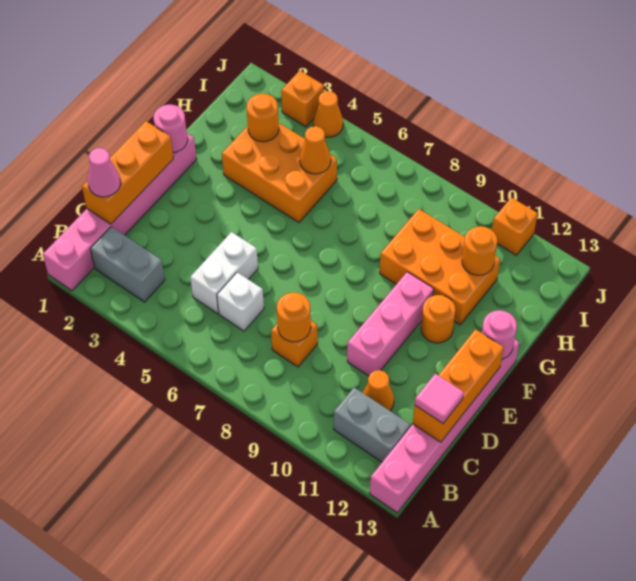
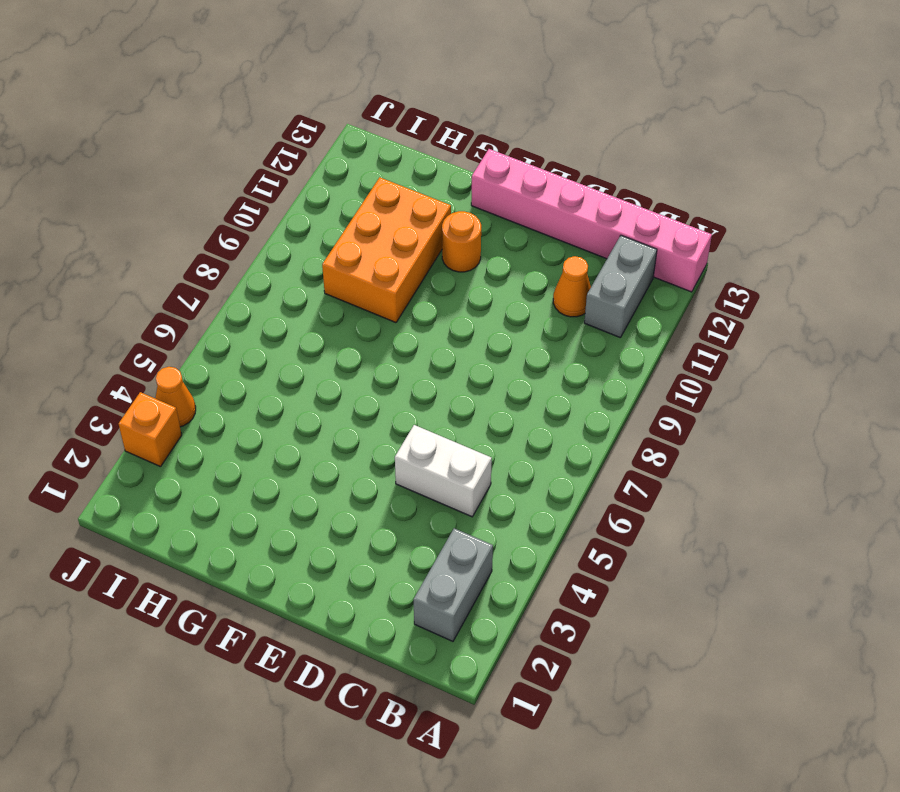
none -> pink 1x6 brick [43,133,197,291]
none -> white 1x1 brick [217,272,264,331]
none -> orange 1x1 brick [271,321,318,367]

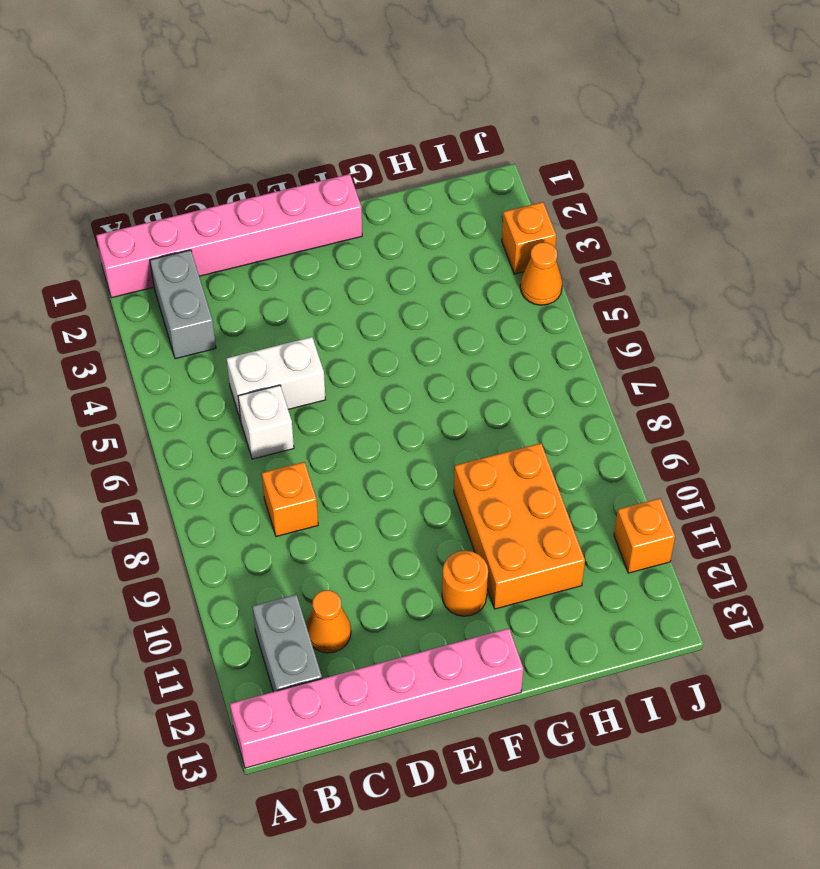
none -> pink 1x3 brick [347,272,434,376]
none -> orange 2x3 brick [222,123,337,222]
none -> orange 1x3 brick [82,121,173,224]

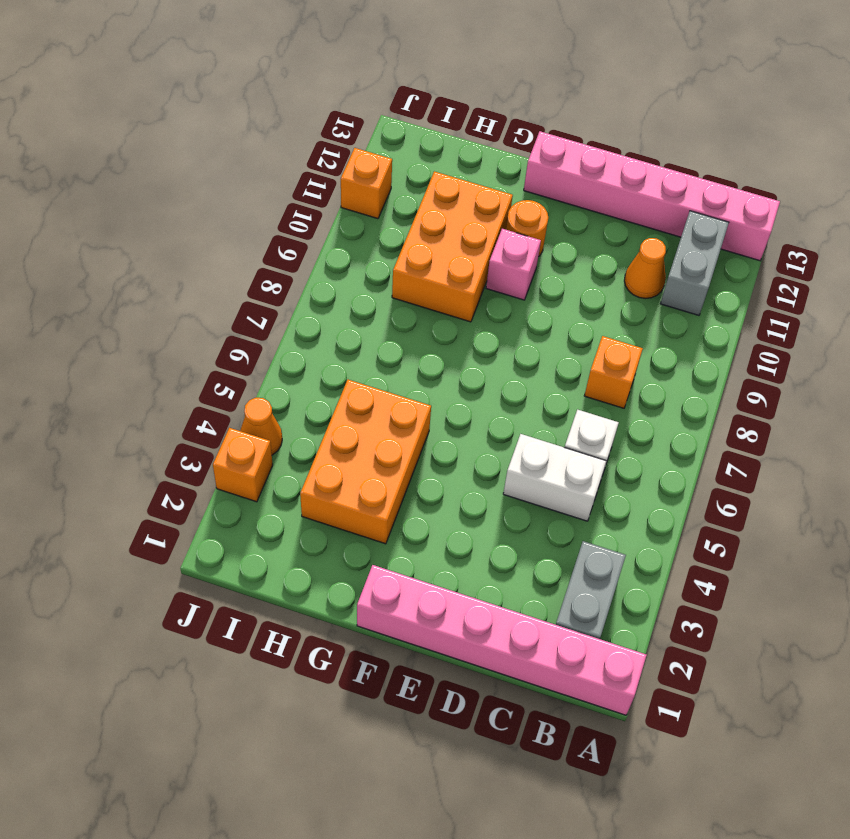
pink 1x1 brick [486,229,541,300] -> pink 1x3 brick [347,272,434,376]
none -> orange 1x3 brick [82,121,173,224]
none -> orange 1x1 round brick [277,292,311,342]
none -> orange 1x3 brick [413,329,504,442]

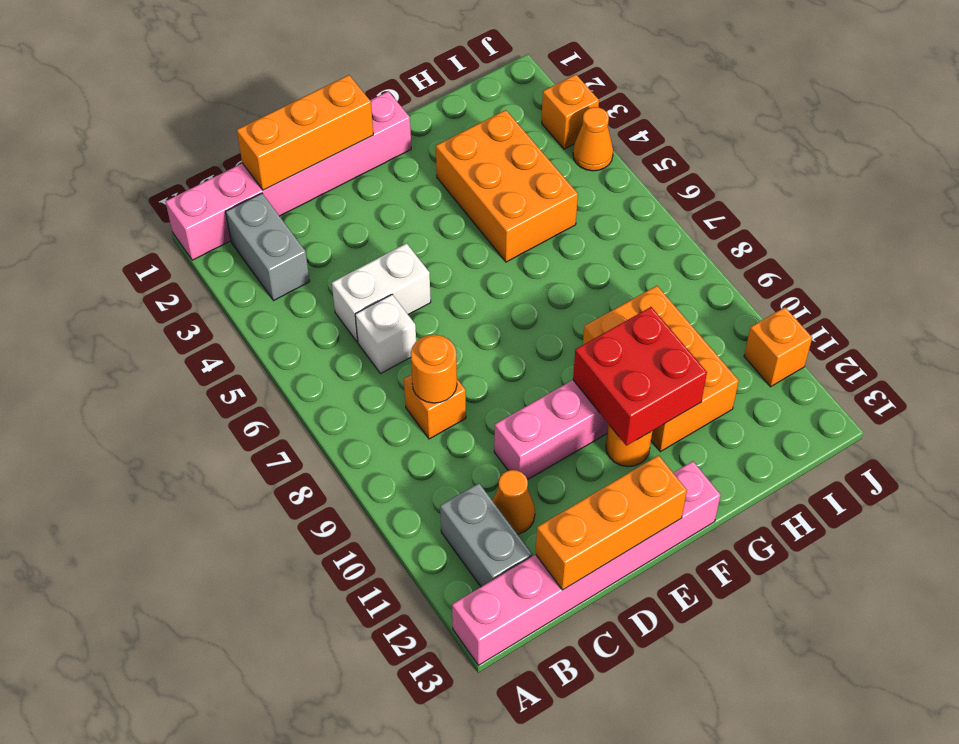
red 2x2 brick [573,307,707,446] -> none
none -> pink 1x1 round brick [153,104,188,152]
none -> pink 1x1 round brick [482,310,517,359]
none -> orange 1x1 round brick [246,94,279,142]

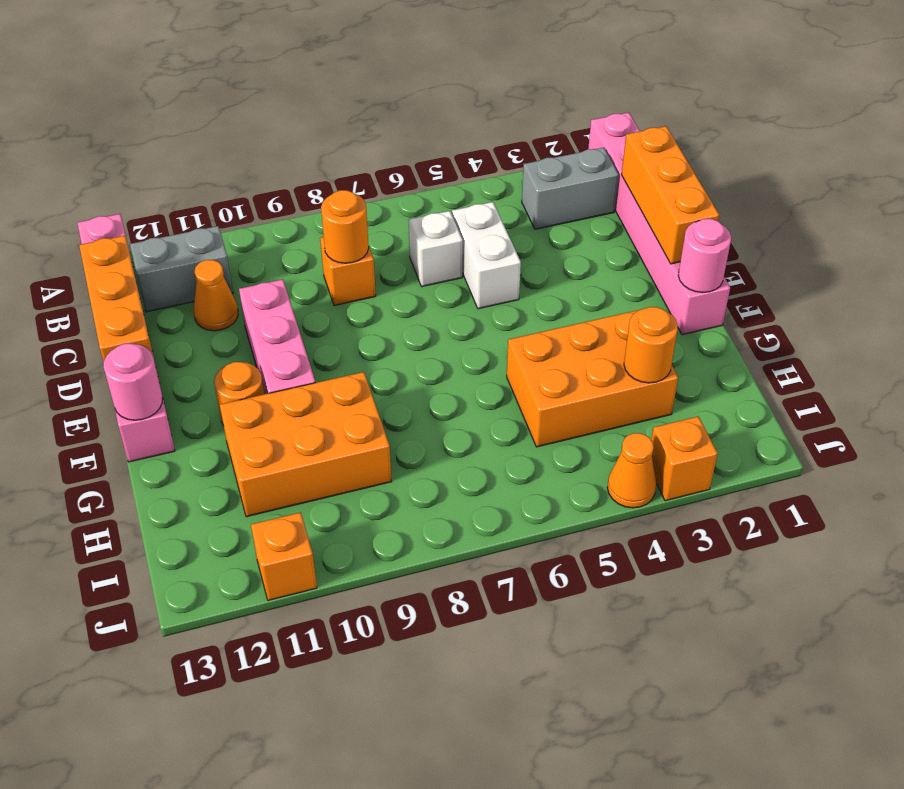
none -> orange 1x1 cone [300,126,331,174]
none -> orange 1x1 round brick [462,226,498,275]
none -> pink 1x1 cone [88,148,121,197]

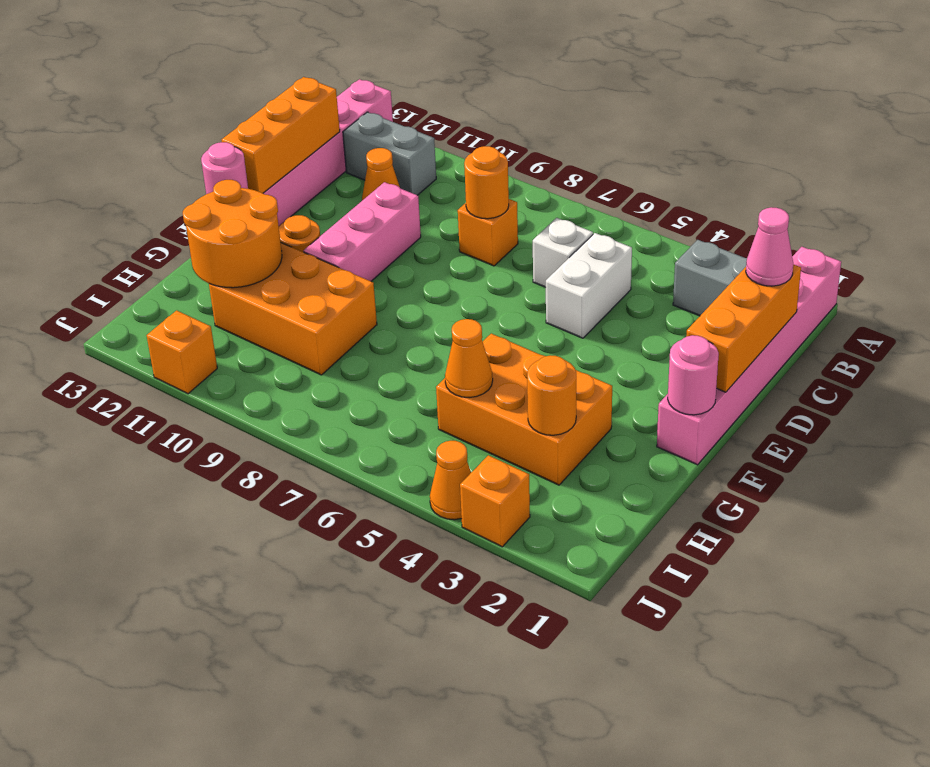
orange 2x2 round brick [183,180,282,288] -> orange 1x1 round brick [462,226,498,275]
none -> pink 1x1 tile [415,374,464,423]

